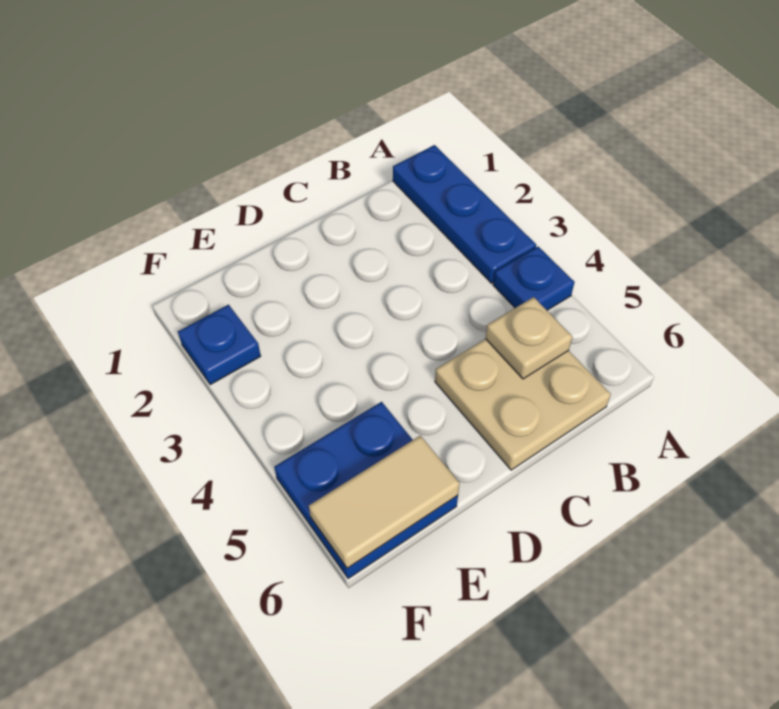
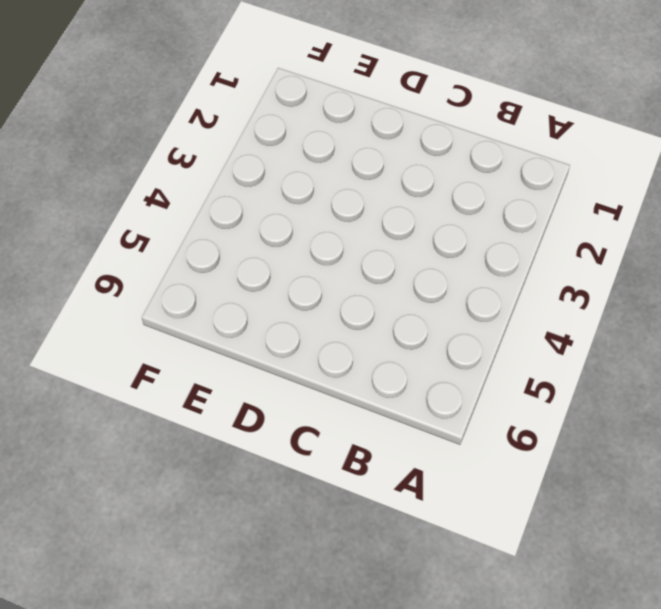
none -> blue 1x3 plate [393,145,536,283]
none -> blue 1x1 plate [493,247,575,310]

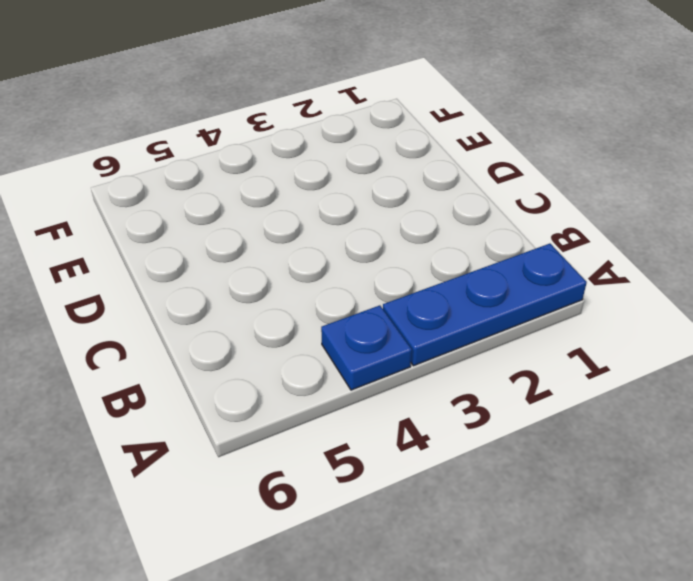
none -> tan 2x2 plate [435,339,611,470]
none -> blue 2x2 plate [274,402,458,579]

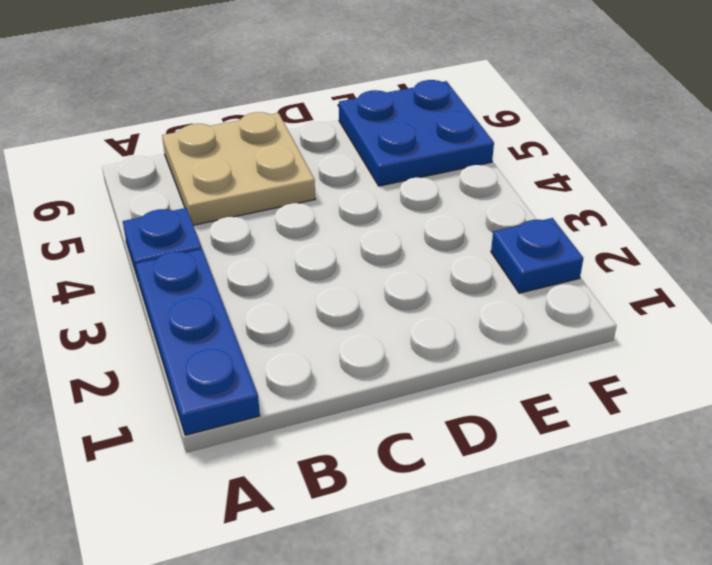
none -> tan 1x1 plate [485,297,572,379]
none -> tan 1x2 tile [309,436,460,568]

